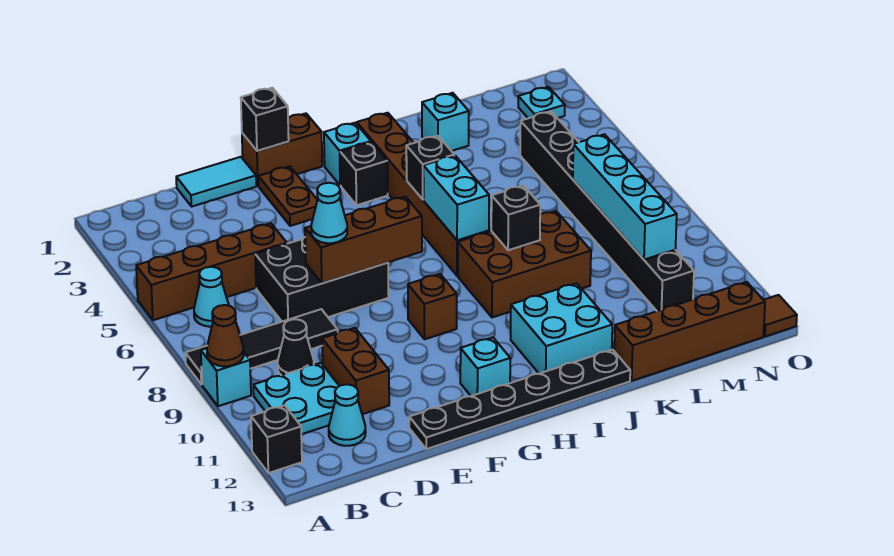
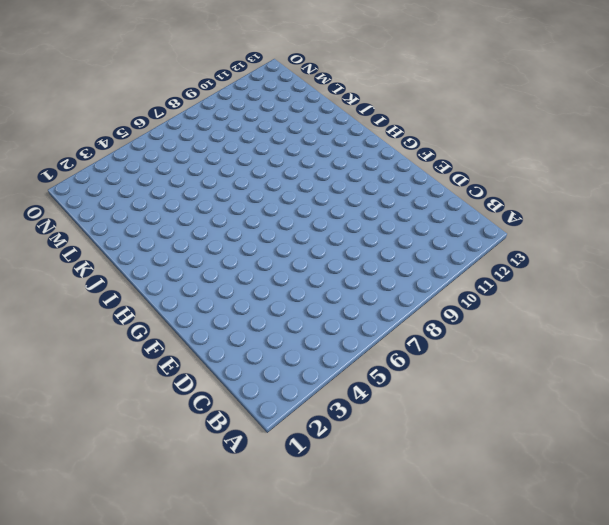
none -> brown 1x4 brick [136,223,287,320]
none -> black 1x4 tile [185,309,338,384]
none -> cyan 1x1 brick [201,348,251,406]
none -> black 1x1 brick [251,405,302,473]

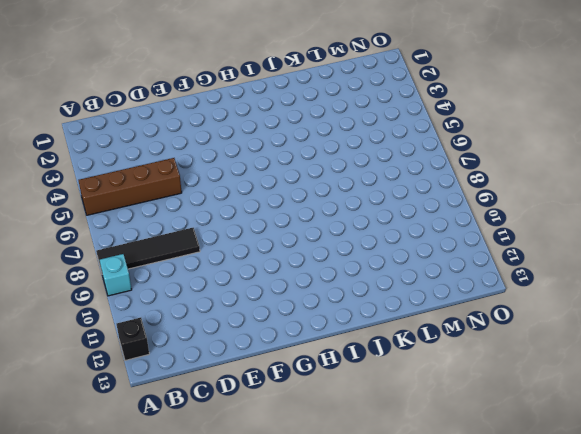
none -> cyan 1x1 cone [194,267,229,327]
none -> cyan 2x2 plate [253,363,339,434]
none -> black 1x1 cone [278,319,314,375]
none -> cyan 1x1 cone [329,384,366,446]

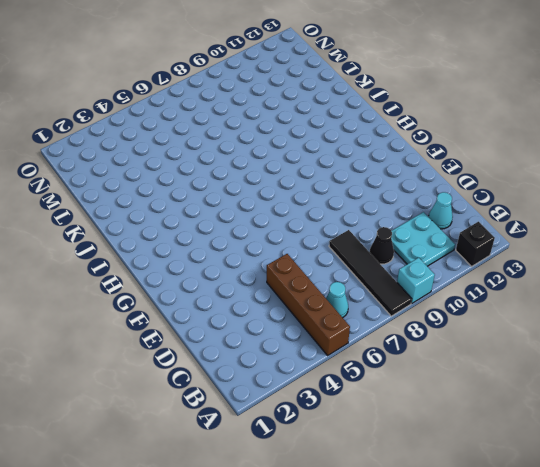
none -> cyan 1x2 tile [176,157,256,207]
none -> black 2x3 brick [255,237,389,321]
none -> brown 1x2 brick [322,328,389,414]
none -> black 1x6 plate [409,350,630,449]

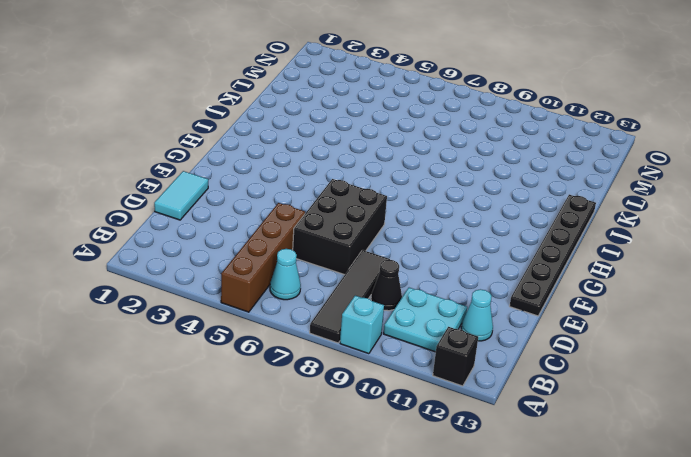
none -> brown 1x2 brick [322,328,389,414]
none -> brown 1x2 brick [242,113,322,186]
none -> brown 1x2 plate [258,166,317,226]
none -> brown 1x1 brick [408,274,457,339]

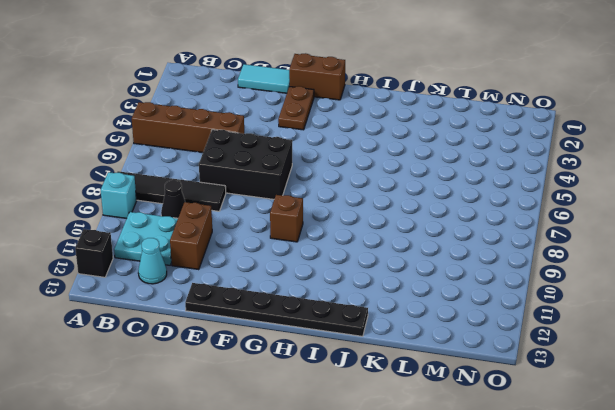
none -> cyan 1x1 cone [194,267,229,327]
none -> cyan 1x1 brick [460,338,510,396]
none -> cyan 1x1 brick [324,123,371,185]
none -> black 1x1 brick [340,142,388,205]

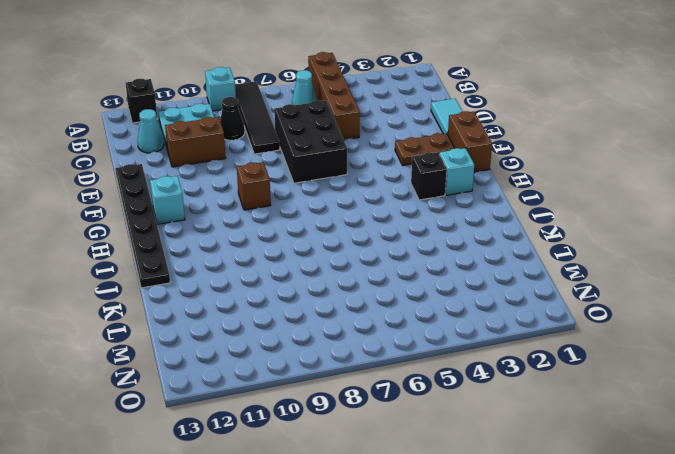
none -> brown 1x6 brick [357,113,489,276]
none -> brown 2x3 brick [458,211,591,317]
none -> cyan 2x2 brick [511,283,612,374]
none -> cyan 1x1 brick [422,93,469,151]

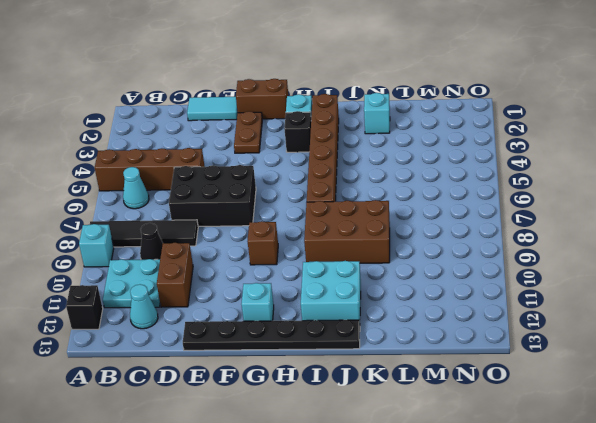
none -> brown 1x4 brick [614,282,765,381]
none -> black 1x8 brick [520,112,694,311]
none -> cyan 1x1 plate [518,87,565,118]
none -> brown 1x1 tile [764,295,797,337]

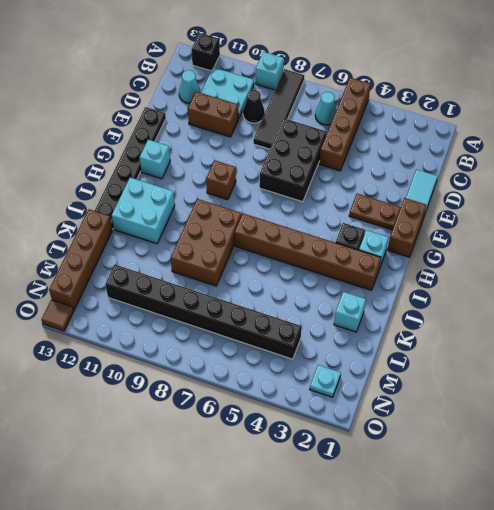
none -> brown 1x1 cone [207,305,244,366]
none -> brown 1x3 brick [305,197,422,283]
none -> black 1x1 brick [241,88,289,151]
none -> black 1x1 brick [406,136,454,200]

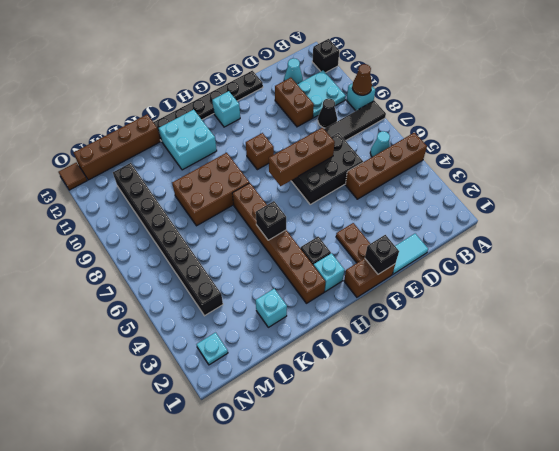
none -> cyan 1x2 brick [423,156,489,240]
none -> black 1x1 brick [491,185,540,250]
none -> cyan 1x4 brick [573,134,677,260]
none -> cyan 1x1 cone [311,183,347,243]

